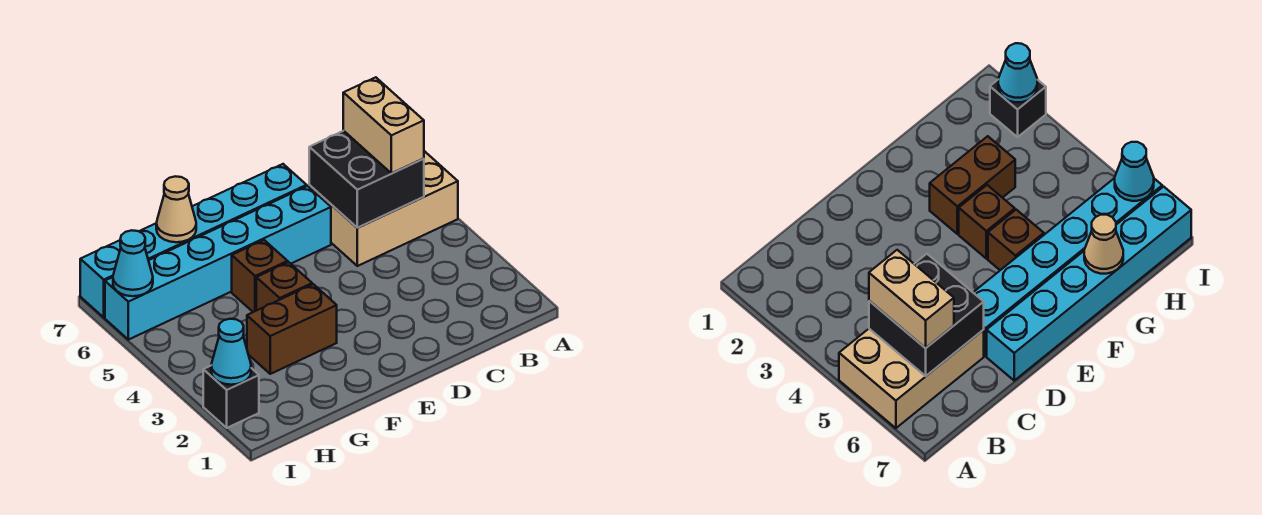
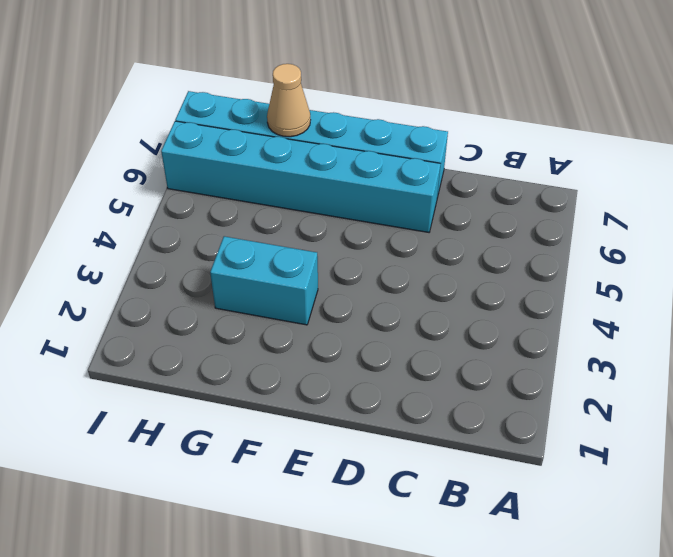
cyan 1x2 brick [210,236,318,325] -> brown 1x2 brick [247,284,337,374]
none -> tan 2x3 brick [309,151,458,266]
none -> brown 1x1 brick [256,262,312,310]
none -> brown 1x1 brick [232,240,288,312]

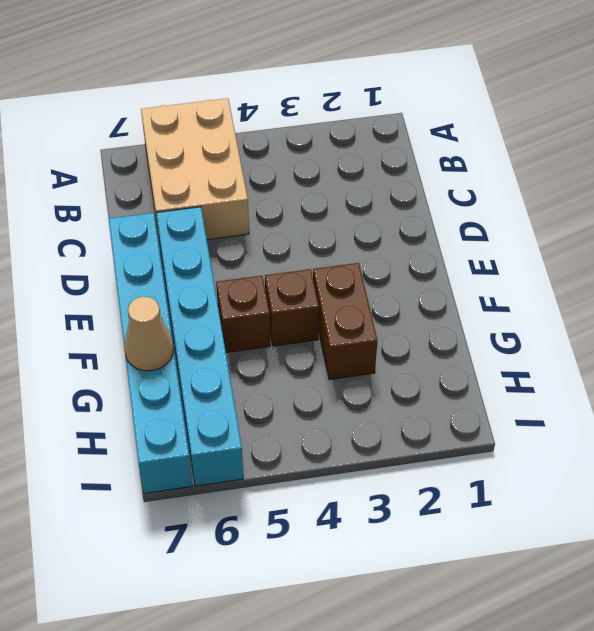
none -> black 1x1 brick [203,366,259,428]
none -> black 2x2 brick [309,131,424,228]
none -> cyan 1x1 cone [211,319,251,385]

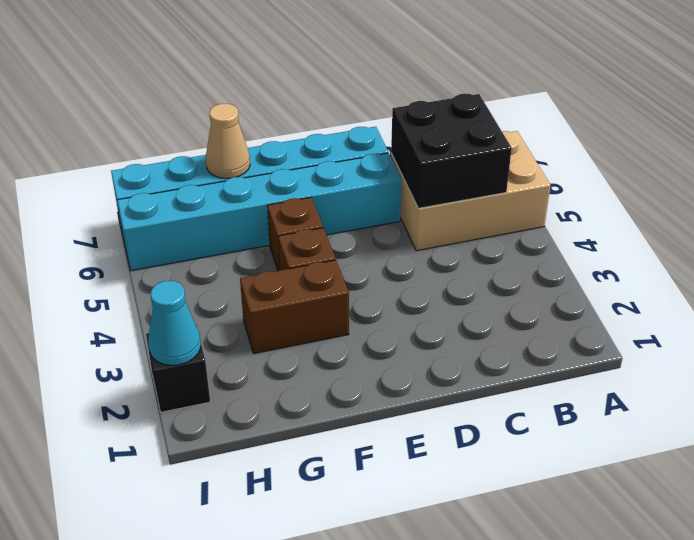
none -> cyan 1x1 cone [113,230,153,296]
none -> tan 1x2 brick [343,77,424,173]

